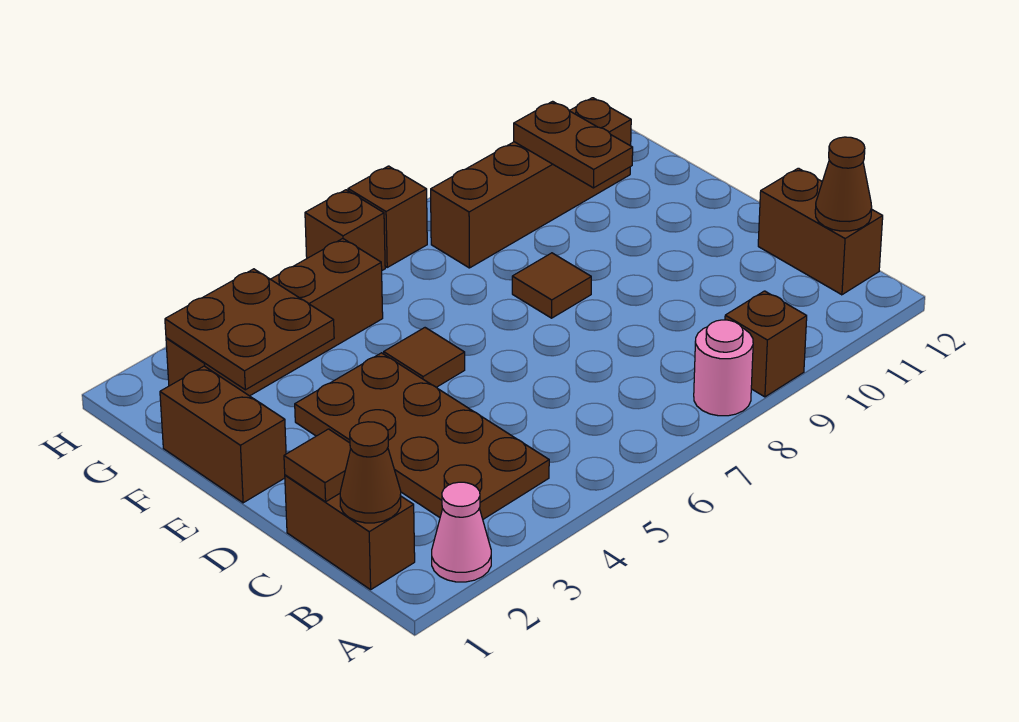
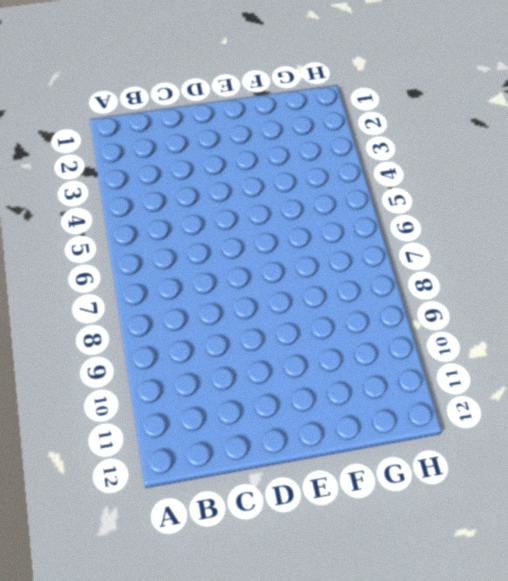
none -> pink 1x1 cone [432,482,491,582]
none -> pink 1x1 round brick [694,320,753,416]
none -> brown 1x1 brick [725,291,807,397]

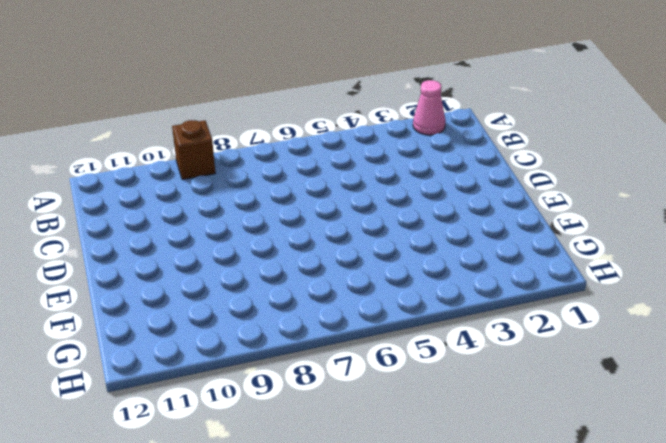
none -> pink 1x1 round brick [694,320,753,416]
none -> brown 1x2 brick [285,475,415,590]
none -> brown 2x4 plate [295,353,549,519]

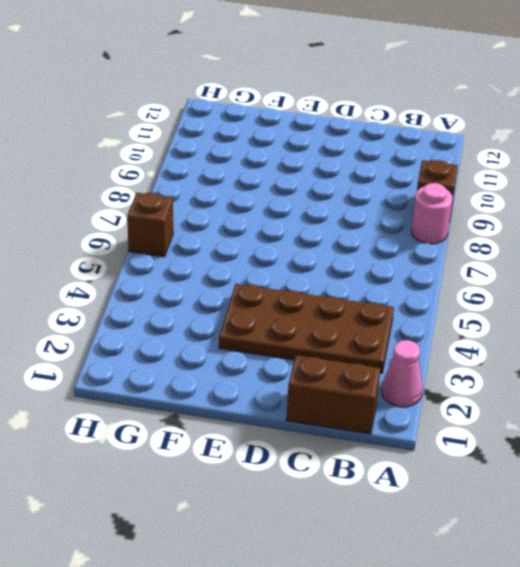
none -> brown 1x2 brick [758,168,883,295]
none -> brown 1x2 brick [160,366,286,503]
none -> brown 1x1 tile [384,328,465,387]

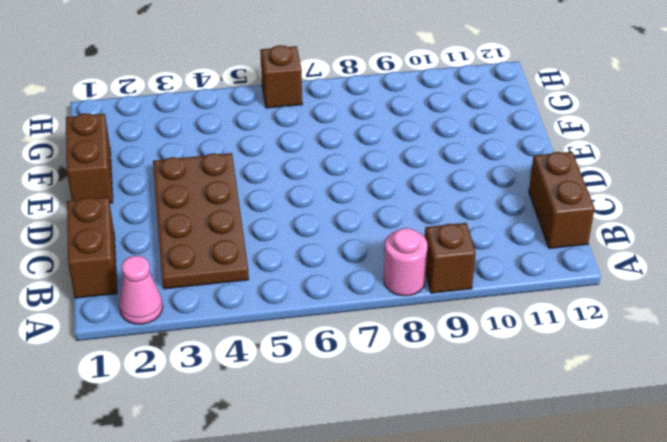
none -> brown 1x1 tile [384,328,465,387]
none -> brown 1x1 tile [512,253,591,318]
none -> brown 1x4 brick [166,239,383,396]

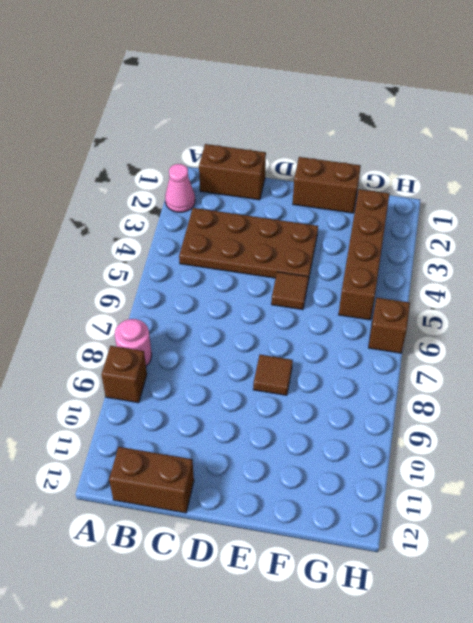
none -> brown 1x4 brick [431,98,631,268]
none -> brown 1x1 brick [348,166,427,267]
none -> brown 1x1 cone [340,422,401,523]

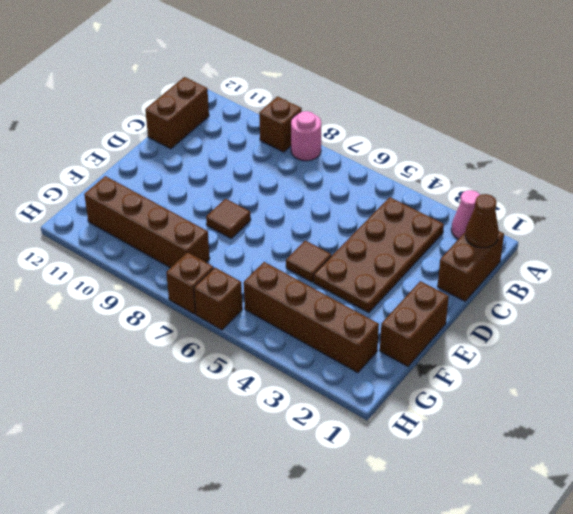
none -> brown 1x1 cone [815,137,872,231]
none -> brown 1x1 tile [284,429,351,502]
none -> brown 2x2 plate [165,269,334,390]

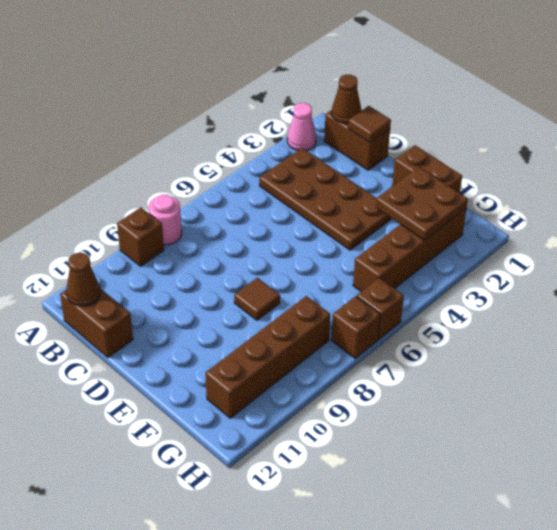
none -> brown 1x1 tile [384,328,465,387]
none -> brown 1x2 plate [514,101,633,188]

